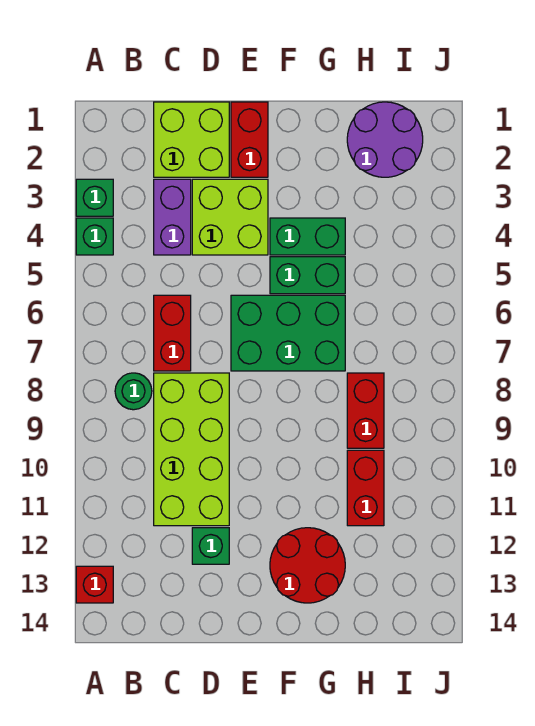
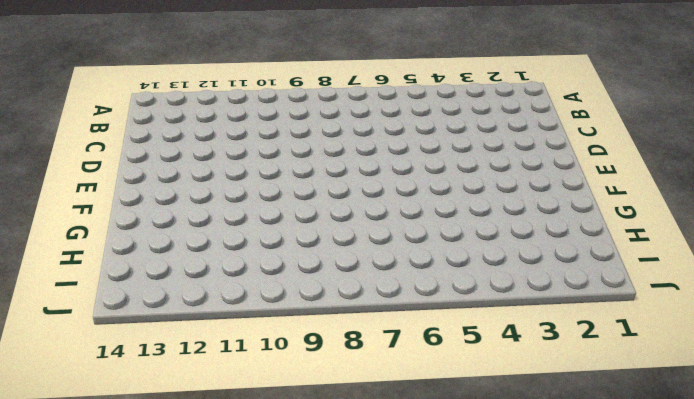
none -> green 1x1 brick [76,179,113,216]
none -> green 1x1 brick [76,218,113,255]
none -> red 1x1 brick [76,566,113,603]

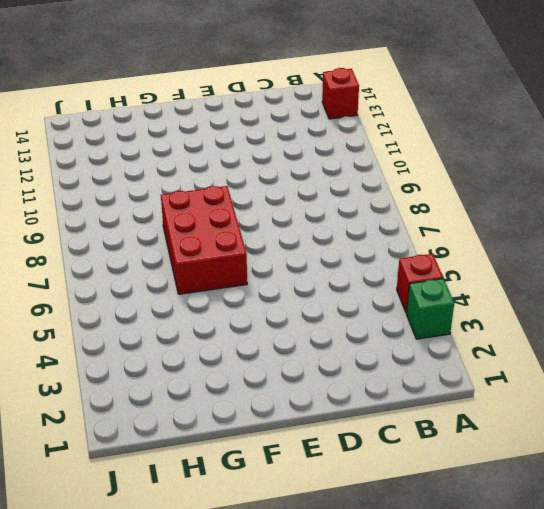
red 1x1 brick [397,254,443,313] -> green 1x1 brick [76,218,113,255]
red 2x3 brick [161,186,247,294] -> green 2x3 brick [231,295,345,371]
none -> green 1x1 round brick [115,373,152,410]
none -> lime 2x2 brick [154,102,229,177]
none -> purple 1x2 brick [154,179,191,255]

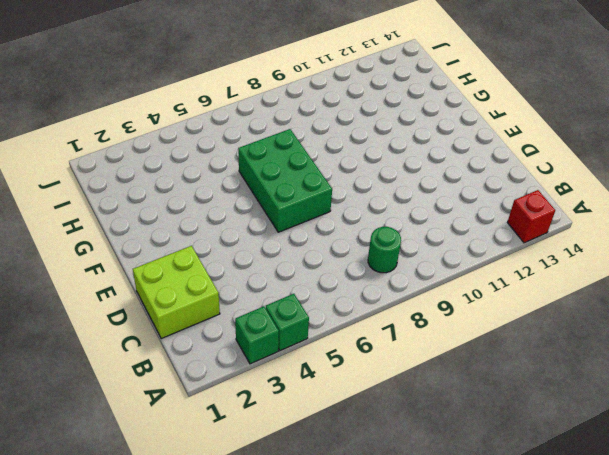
none -> purple 1x2 brick [154,179,191,255]
none -> red 1x2 brick [154,295,191,371]
none -> lime 2x4 brick [154,373,229,526]

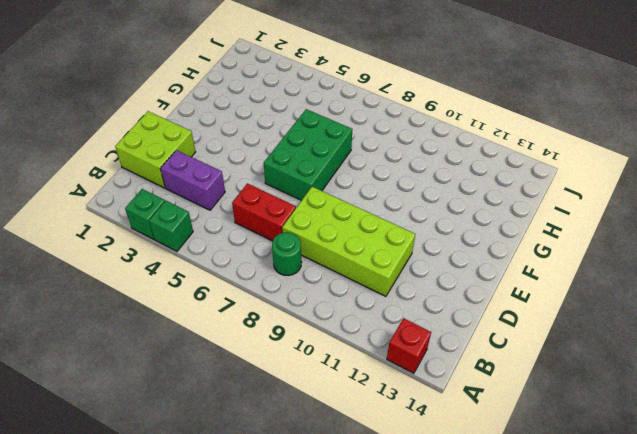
none -> lime 2x2 brick [192,179,268,255]
none -> green 1x1 brick [192,528,229,564]
none -> red 1x2 brick [231,102,268,177]

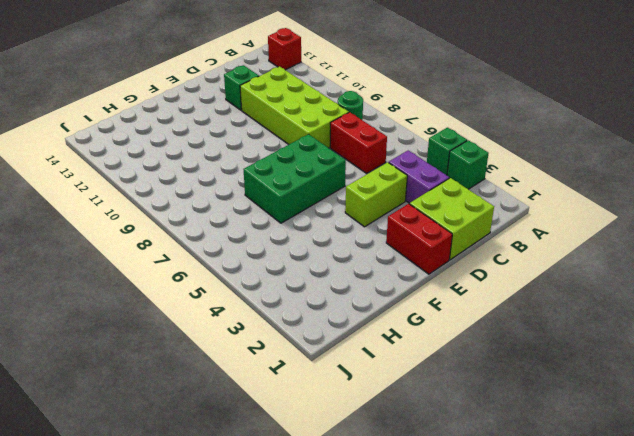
lime 1x2 brick [345,162,407,227] -> lime 2x2 brick [192,179,268,255]
none -> green 1x2 brick [270,218,345,255]
none -> green 1x2 brick [270,257,345,294]
none -> red 2x2 round brick [270,528,345,603]

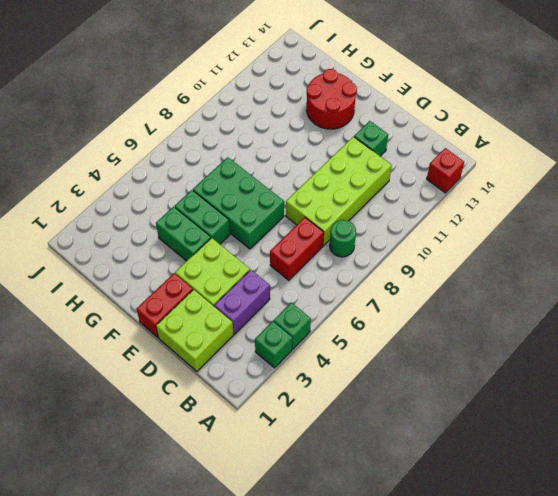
none -> purple 2x2 round brick [347,102,423,177]
none -> red 1x2 brick [347,373,384,448]
none -> red 1x2 brick [347,450,384,526]

